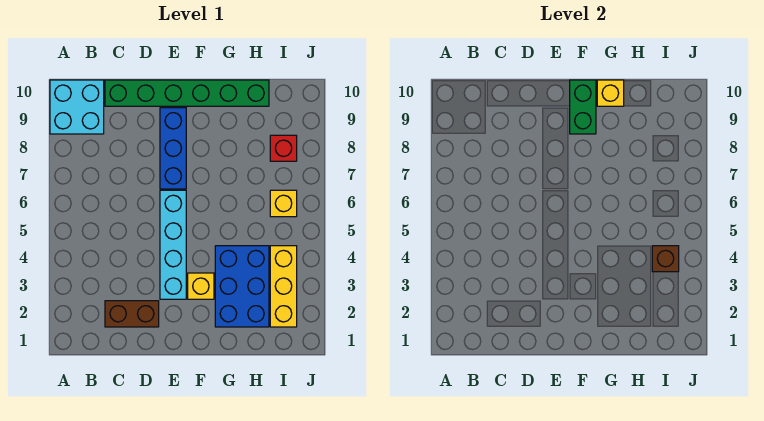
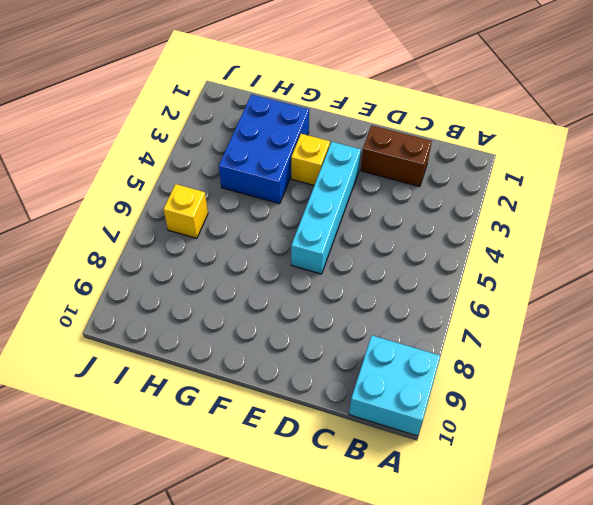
none -> green 1x6 brick [105,80,269,106]
none -> blue 1x3 brick [160,108,186,189]
none -> yellow 1x3 brick [270,246,297,327]

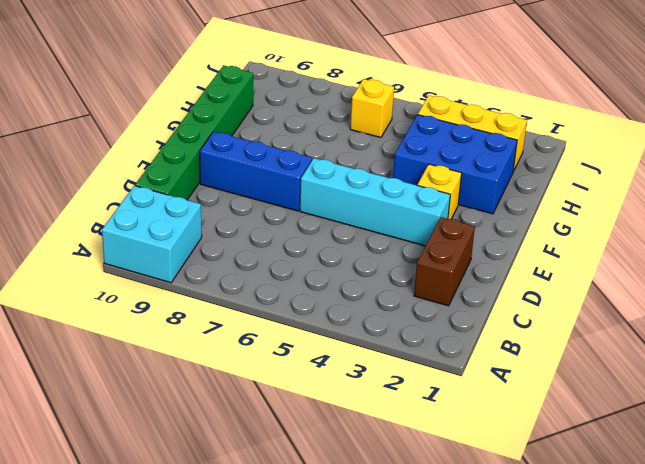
none -> red 1x1 brick [270,135,297,161]
none -> green 1x2 brick [570,80,596,134]
none -> yellow 1x1 brick [597,80,624,106]

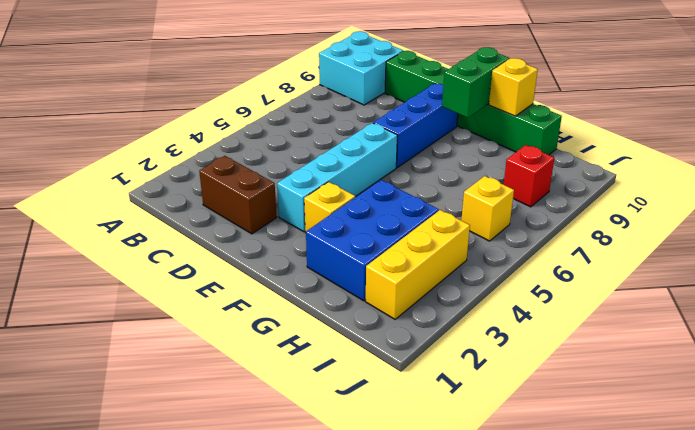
none -> brown 1x1 brick [652,246,679,272]

